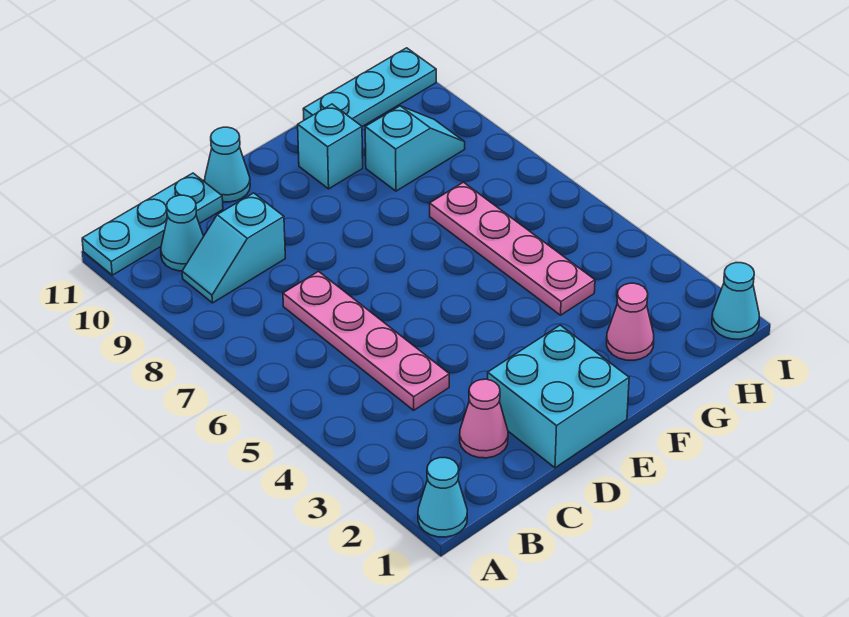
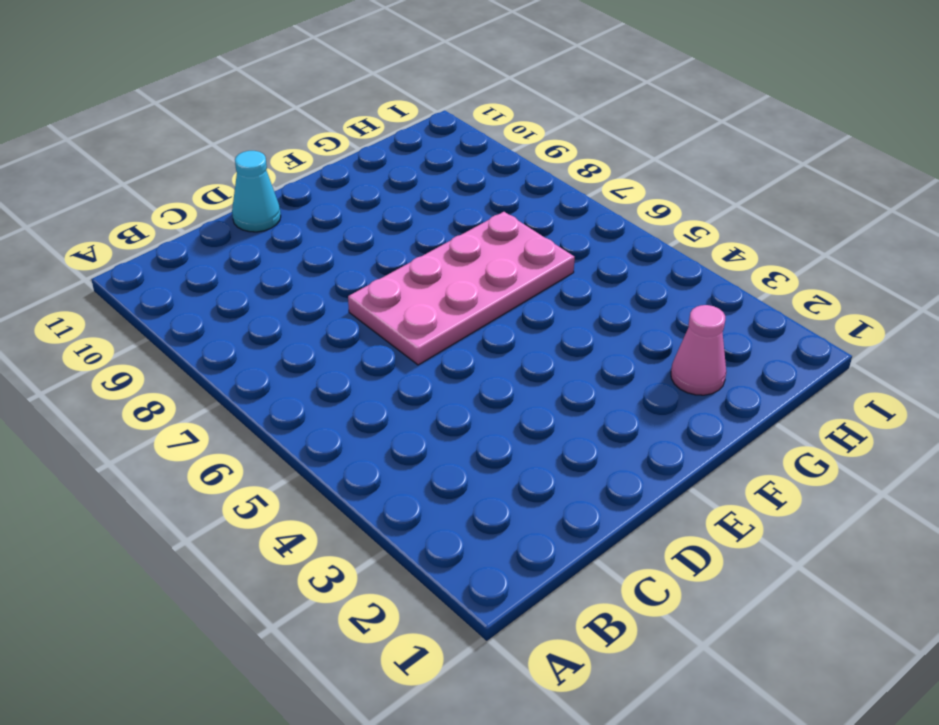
pink 2x4 plate [348,212,575,365] -> pink 1x4 plate [430,182,595,315]
none -> cyan 1x1 cone [418,458,467,537]
none -> cyan 1x3 plate [82,173,223,275]
none -> cyan 1x2 slope [182,193,285,303]

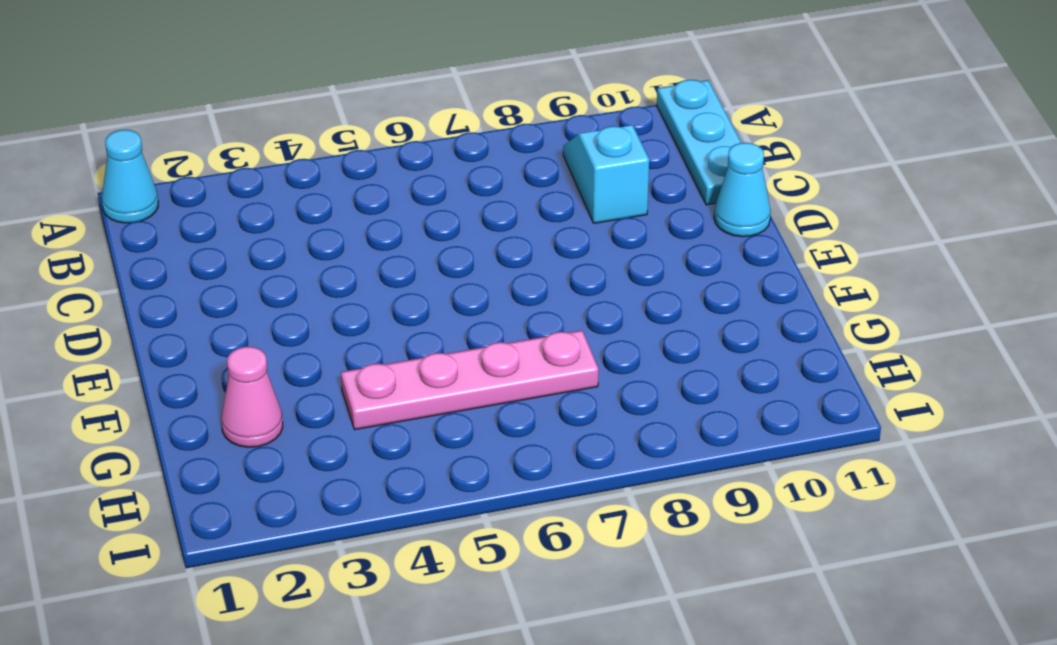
none -> cyan 1x1 cone [161,195,204,271]
none -> pink 1x1 cone [460,379,508,458]
none -> pink 1x4 plate [283,271,449,410]

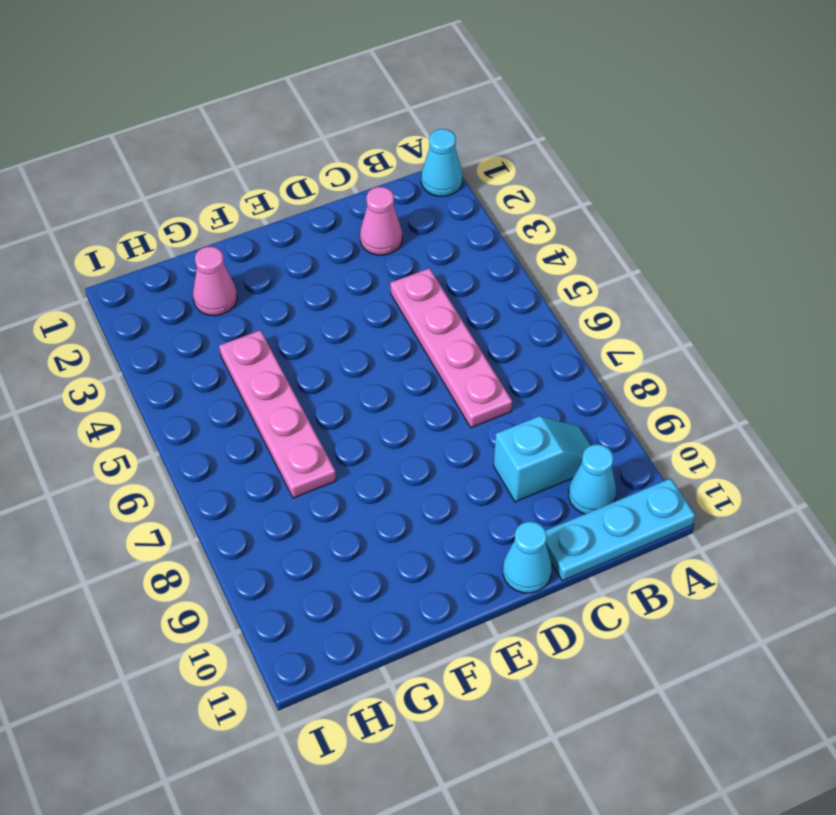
none -> cyan 2x2 brick [487,325,629,468]
none -> cyan 1x1 brick [298,104,363,189]
none -> cyan 1x2 slope [365,106,465,191]

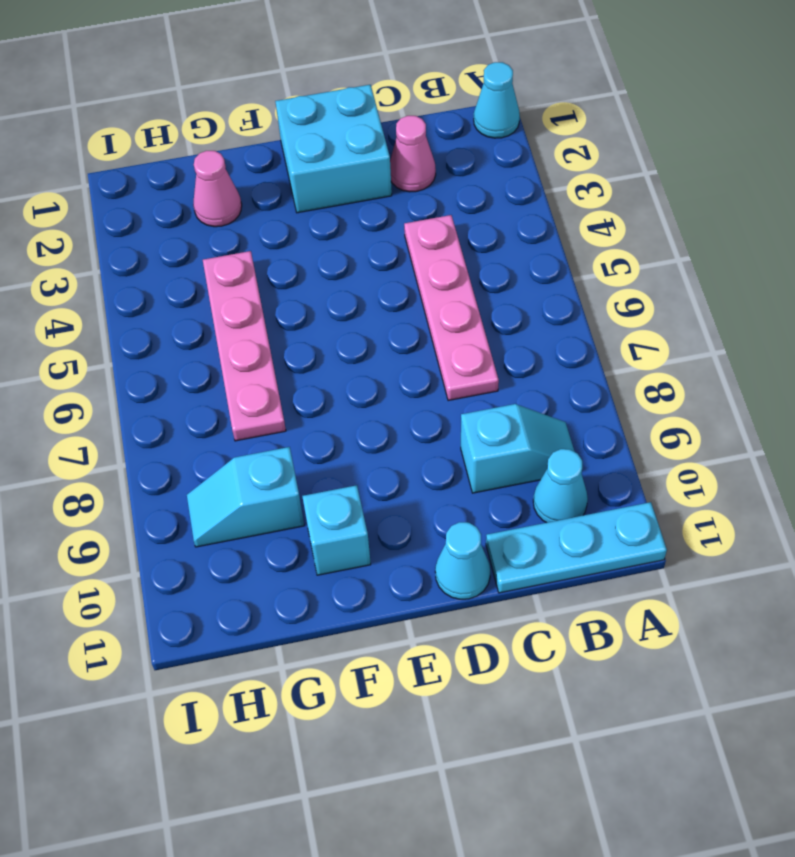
none -> cyan 1x3 plate [303,48,436,127]
none -> cyan 1x1 cone [712,263,759,339]

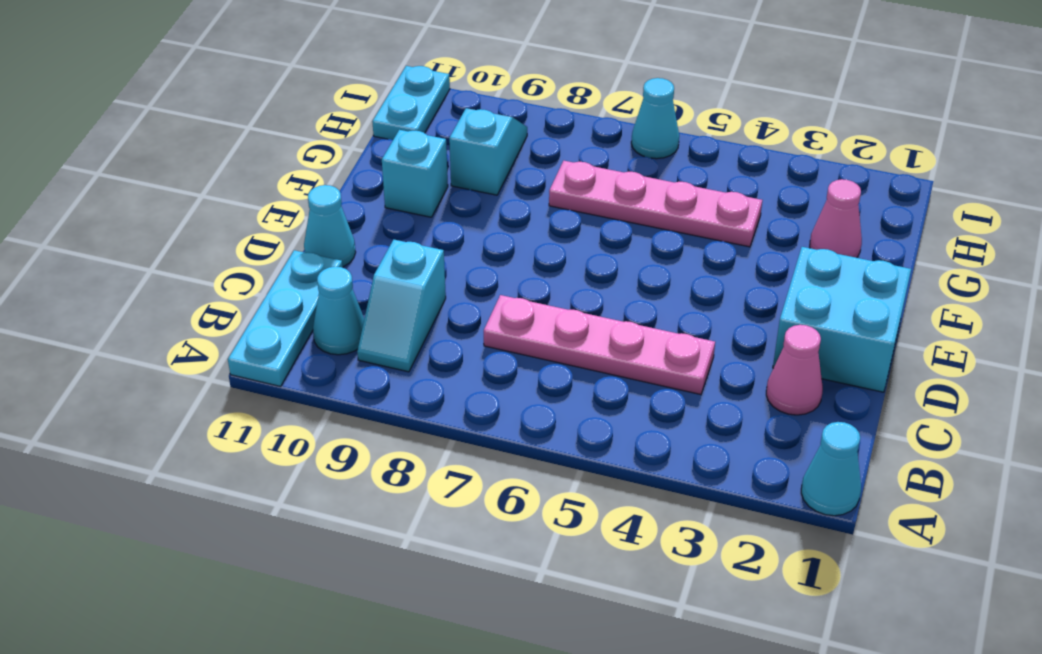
cyan 1x2 plate [372,66,450,140] -> cyan 1x3 plate [303,48,436,127]
cyan 1x1 cone [631,78,679,159] -> cyan 1x1 cone moved to [712,263,759,339]

